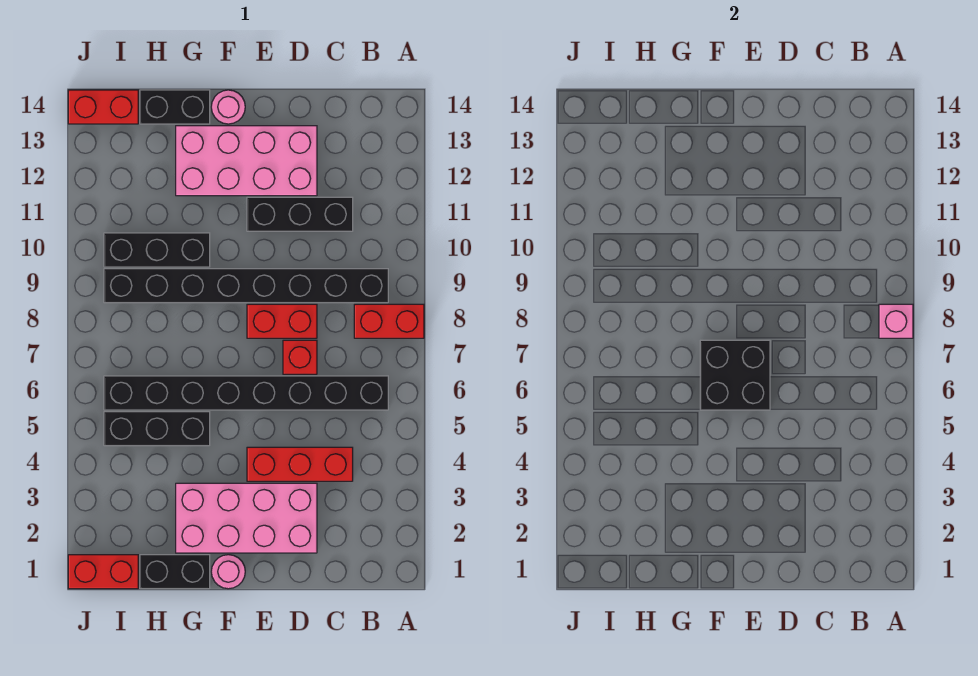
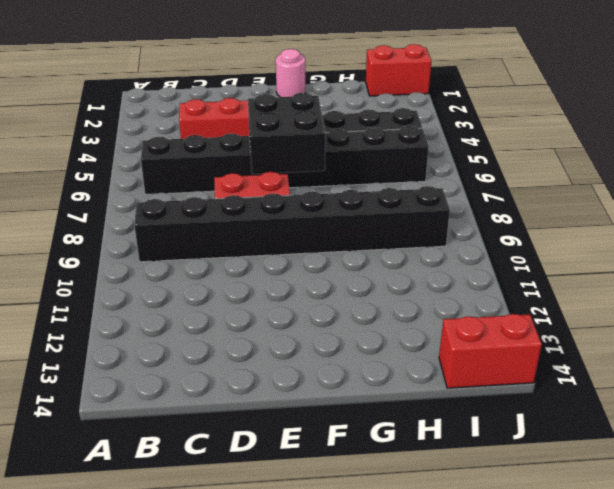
none -> red 1x2 brick [354,304,424,338]
none -> black 1x3 brick [247,197,353,231]
none -> pink 2x4 brick [176,483,317,553]

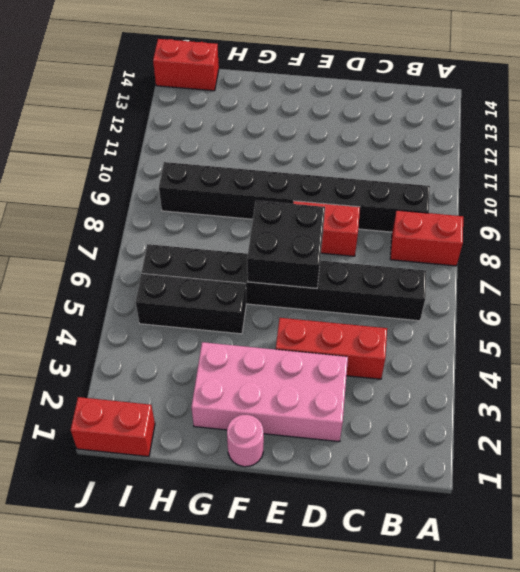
none -> black 1x3 brick [247,197,353,231]
none -> red 1x1 brick [283,340,317,374]
none -> pink 2x4 brick [176,126,317,196]

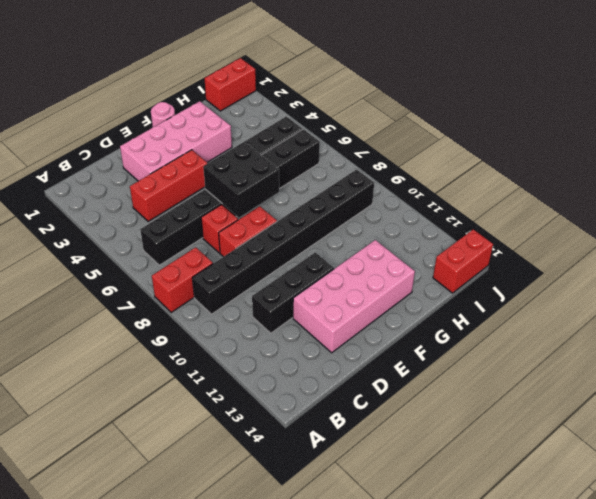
none -> pink 1x1 round brick [211,90,245,124]
none -> black 1x2 brick [140,555,210,589]
none -> black 1x3 brick [104,233,210,267]

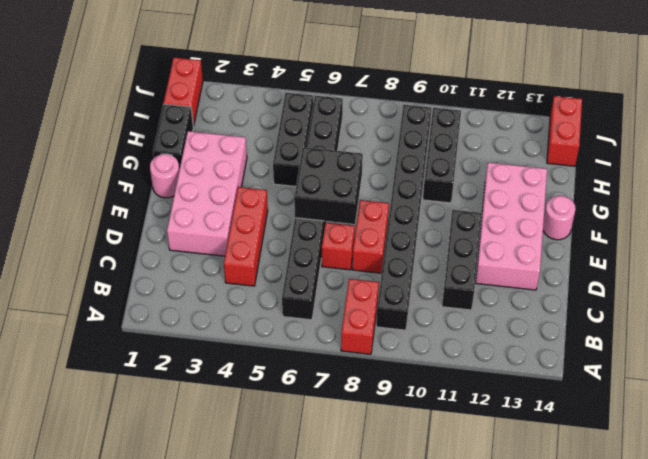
none -> black 1x2 brick [140,90,210,124]
none -> pink 1x1 brick [879,304,913,338]

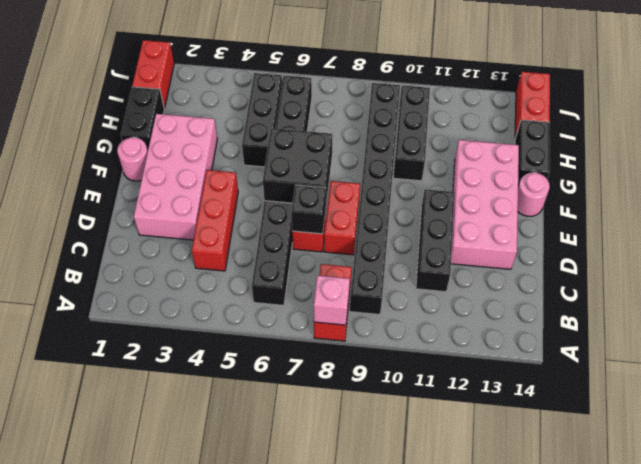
black 1x1 brick [291,185,326,234] -> none

